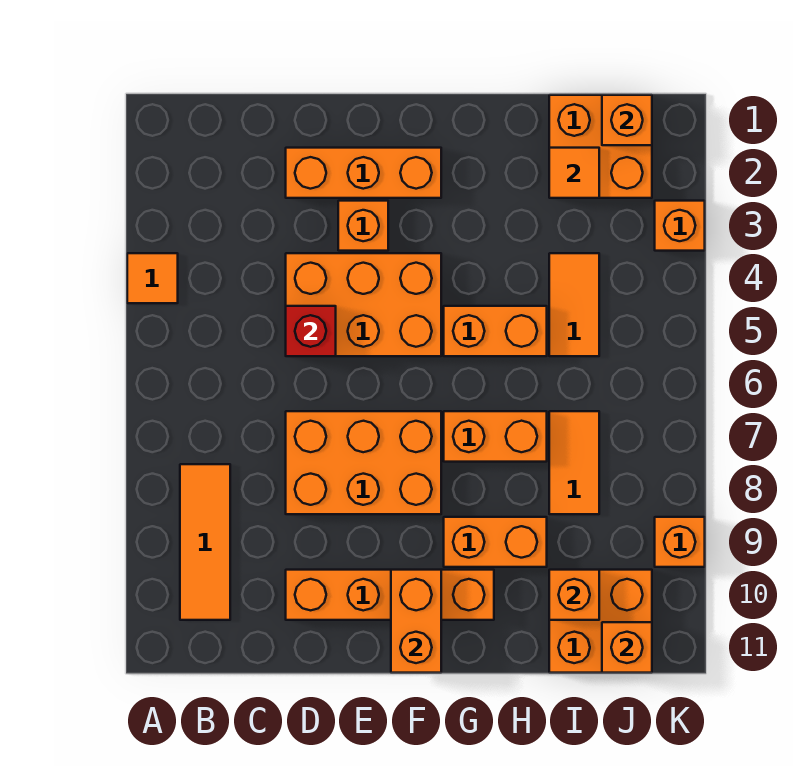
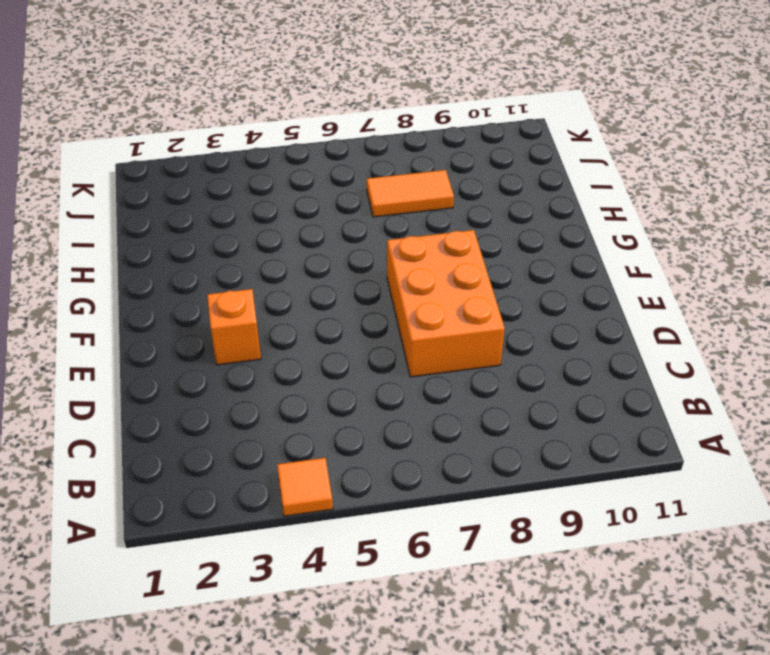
none -> orange 1x3 tile [180,464,230,620]
none -> orange 1x3 brick [286,148,441,198]
none -> orange 2x3 brick [286,253,441,356]

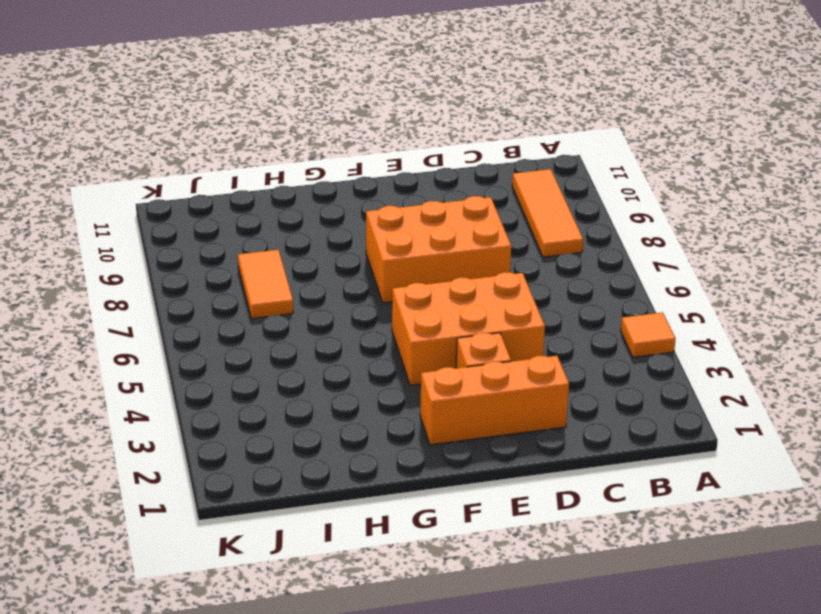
none -> orange 1x4 brick [286,570,494,620]
none -> orange 1x2 brick [444,306,547,356]
none -> orange 1x2 brick [444,411,547,462]

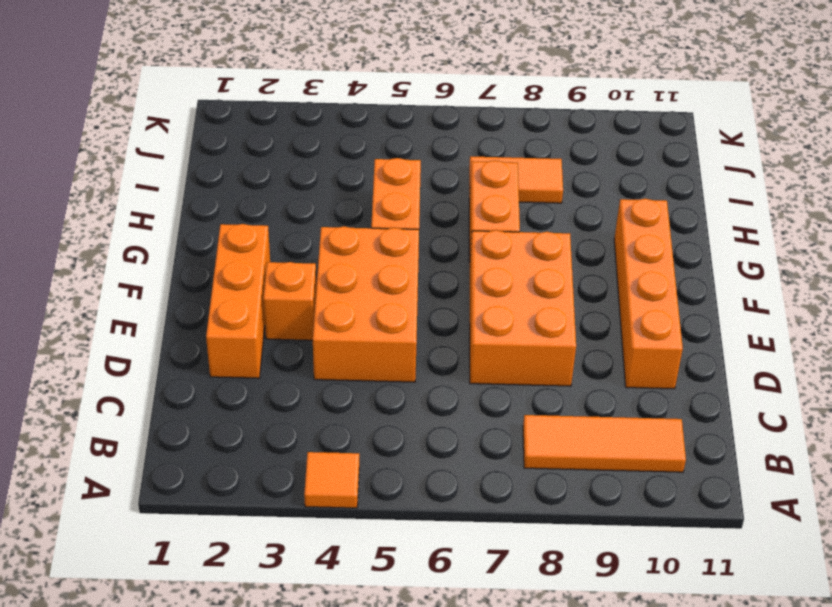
none -> orange 1x2 brick [444,517,547,567]
none -> orange 2x2 brick [549,95,652,198]
none -> orange 1x2 tile [549,253,599,356]

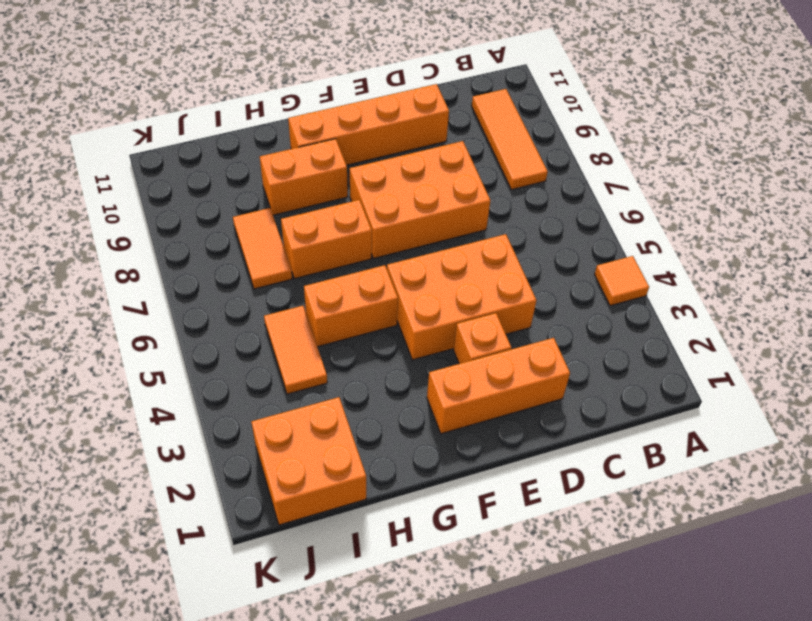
none -> orange 2x2 brick [549,570,652,673]
none -> orange 1x1 brick [655,201,705,251]
none -> orange 1x1 brick [655,517,705,567]

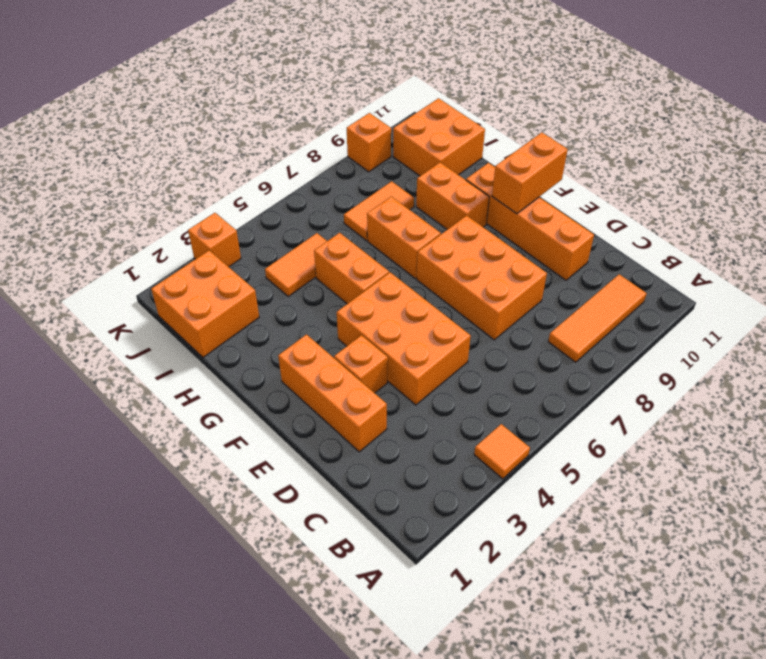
none -> red 1x1 brick [286,306,336,356]
none -> orange 1x1 tile [549,148,599,198]
none -> orange 1x1 brick [549,570,599,620]

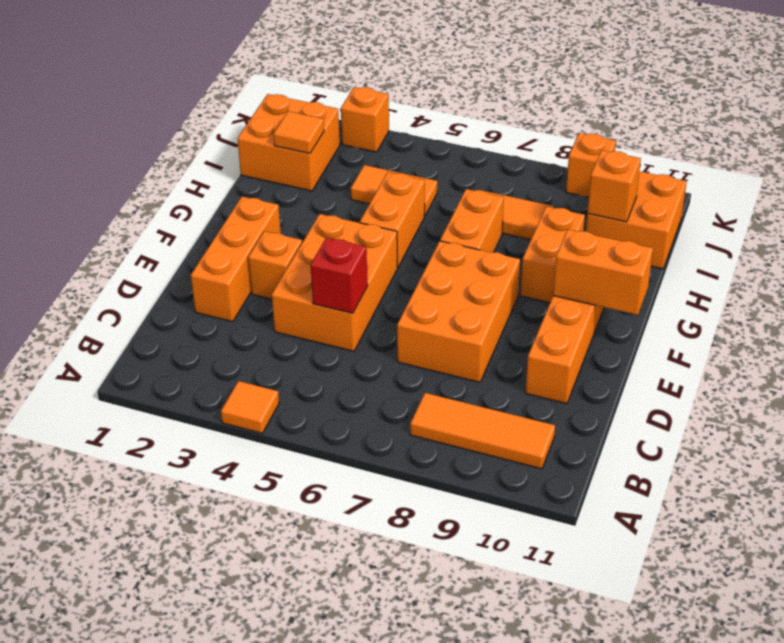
none -> orange 1x1 brick [602,95,652,145]
none -> orange 1x1 brick [602,622,652,673]

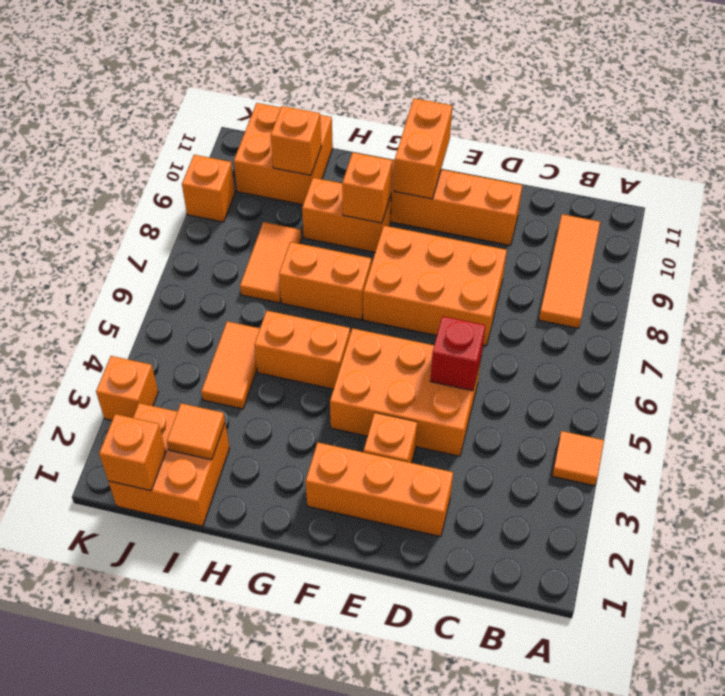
orange 1x1 brick [342,153,392,223] -> orange 1x1 brick moved to [602,622,652,673]

